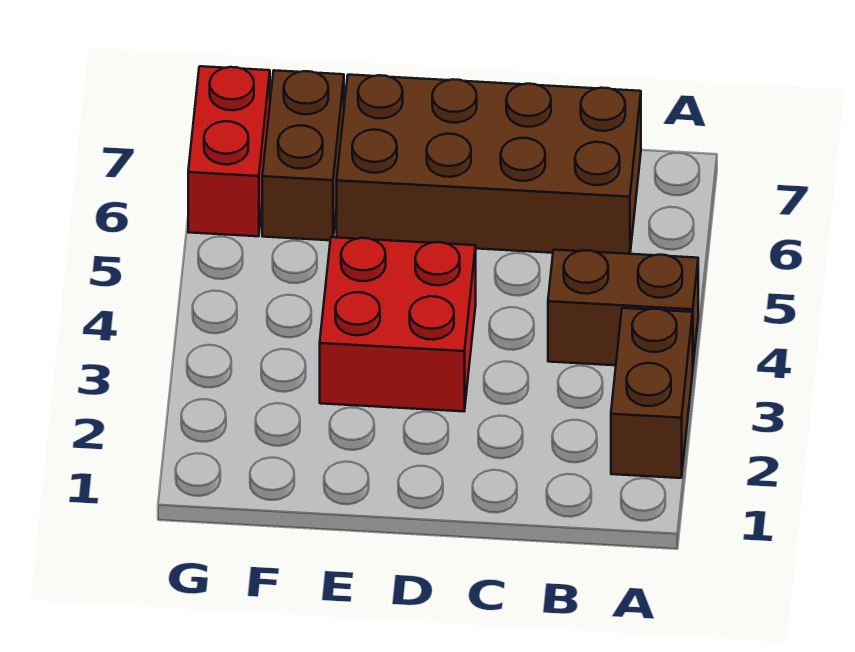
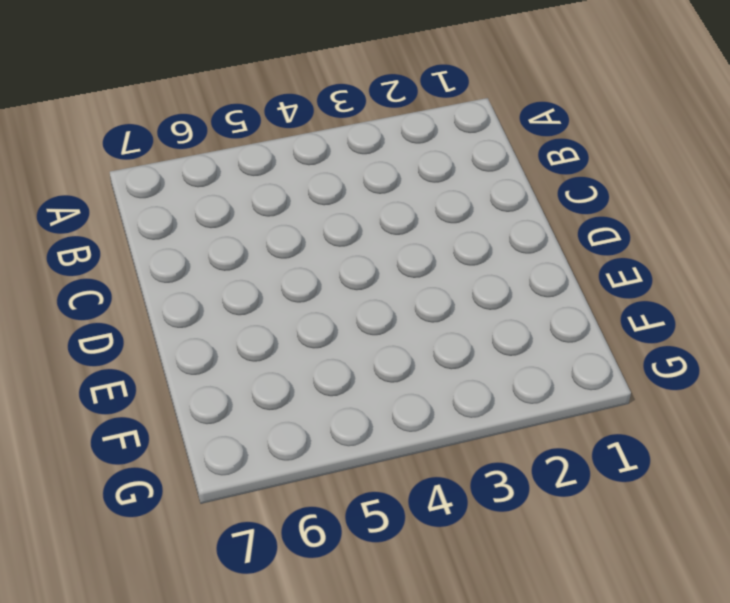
none -> brown 1x2 brick [611,308,693,478]
none -> brown 1x2 brick [548,250,698,365]

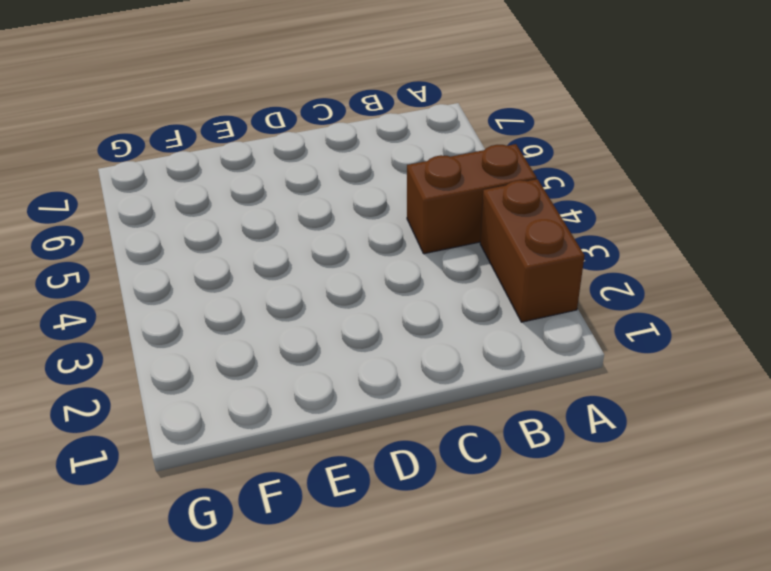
none -> brown 2x4 brick [337,75,641,254]
none -> red 2x2 brick [320,237,476,411]

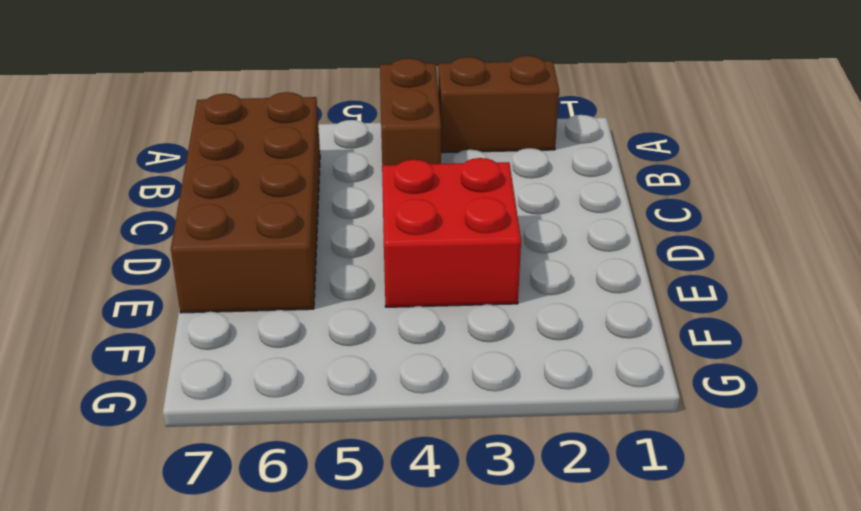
none -> brown 1x2 brick [262,70,344,240]
none -> red 1x2 brick [188,66,270,236]

